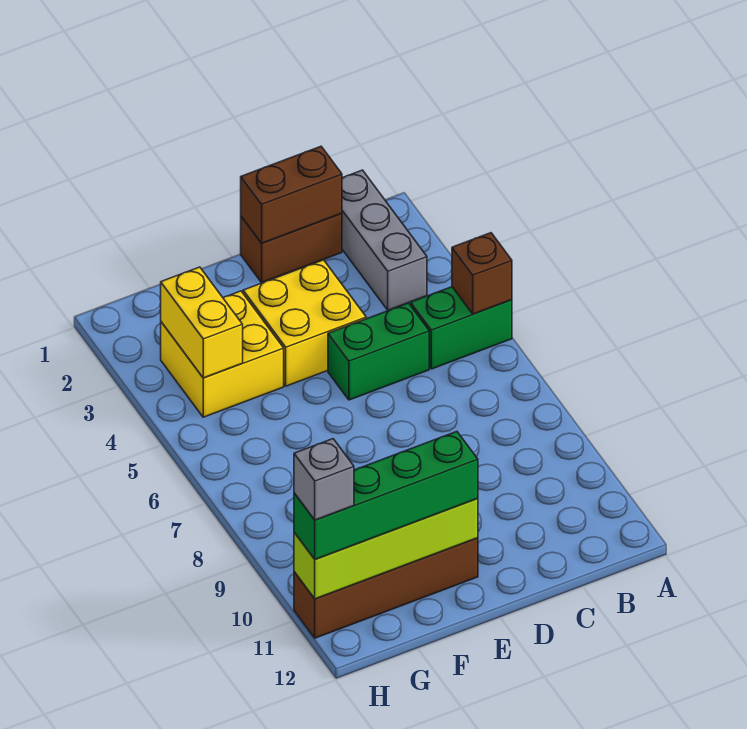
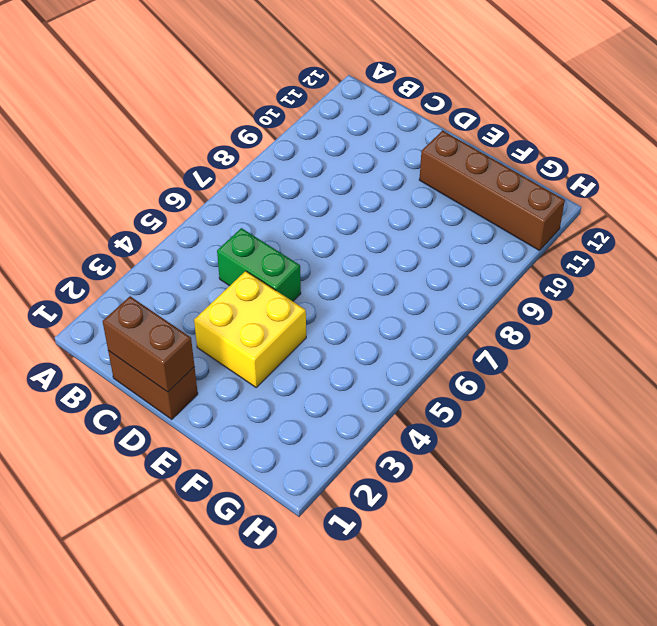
none -> green 1x2 brick [411,287,512,369]
none -> grey 1x3 brick [342,170,427,310]
none -> yellow 2x2 brick [161,291,284,417]

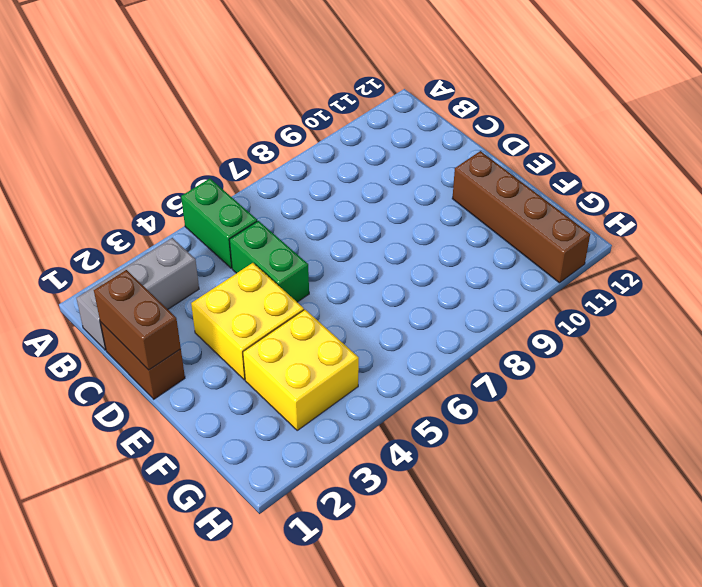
none -> brown 1x1 brick [452,233,512,314]
none -> lime 1x4 brick [294,499,478,599]
none -> yellow 1x2 brick [161,267,243,378]

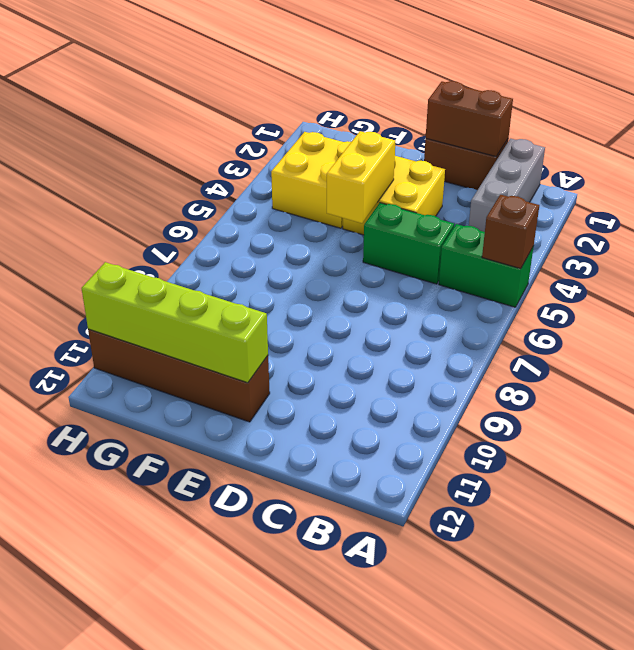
yellow 1x2 brick [327,131,395,223] -> yellow 1x2 brick moved to [161,267,243,378]
none -> green 1x4 brick [294,432,478,559]
none -> grey 1x1 brick [294,439,354,520]

